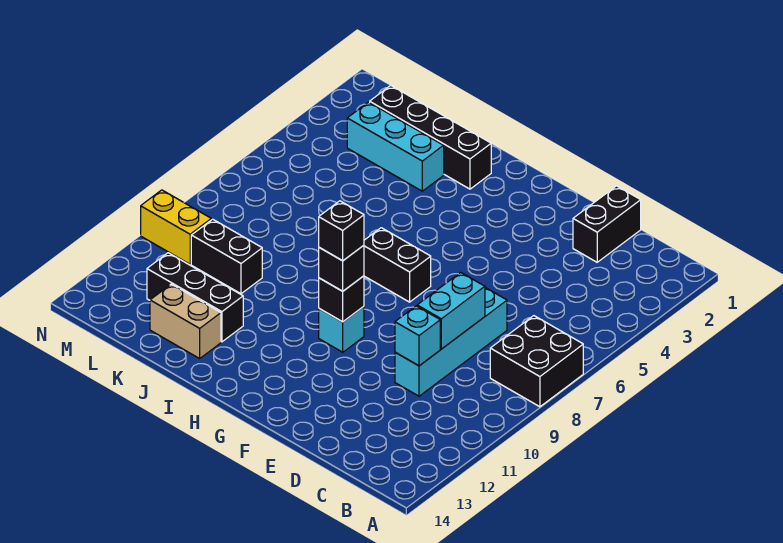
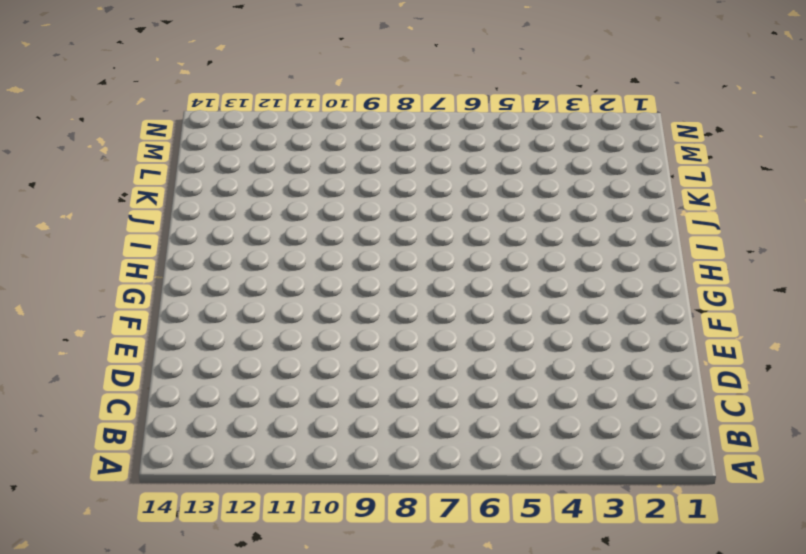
none -> black 2x2 brick [490,316,583,407]
none -> black 1x2 brick [573,186,641,262]
none -> cyan 1x4 brick [395,288,507,396]

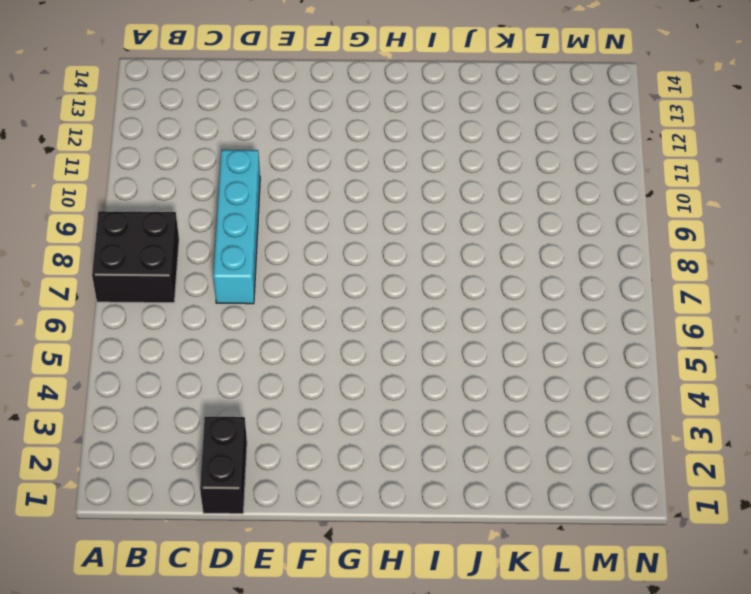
none -> black 1x2 brick [364,228,431,302]
none -> cyan 1x1 brick [319,307,364,352]
none -> black 1x4 brick [370,85,491,189]

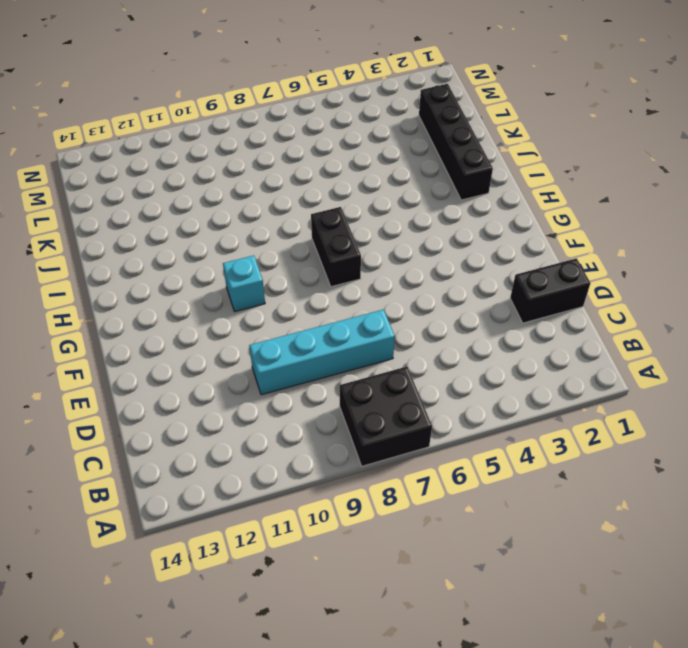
none -> cyan 1x3 brick [347,102,444,191]
none -> black 1x3 brick [147,253,243,342]
none -> tan 1x2 brick [150,284,221,358]

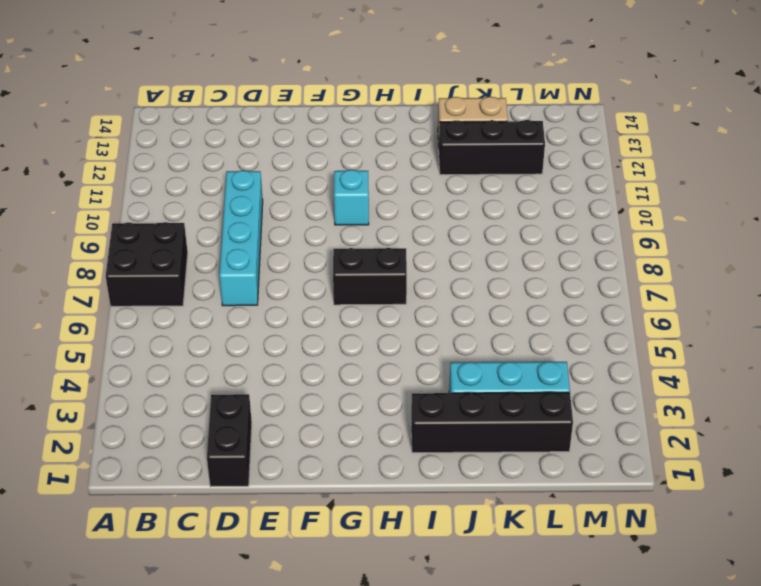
none -> black 1x2 brick [191,219,262,294]
none -> yellow 1x2 brick [141,190,211,264]
none -> cyan 1x2 brick [417,272,485,349]

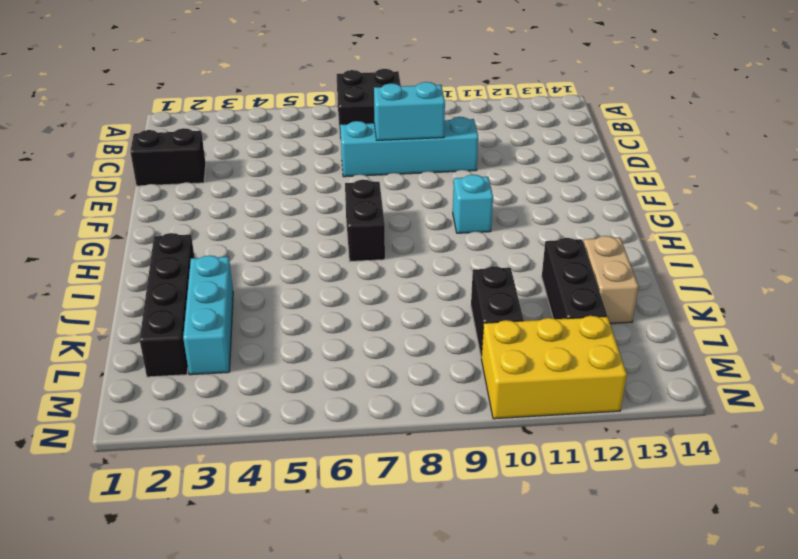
yellow 2x3 brick [481,316,627,419] -> yellow 1x2 brick [141,190,211,264]
none -> cyan 1x1 brick [395,306,440,366]
none -> black 1x1 brick [319,276,364,322]
none -> black 1x1 brick [319,245,364,291]

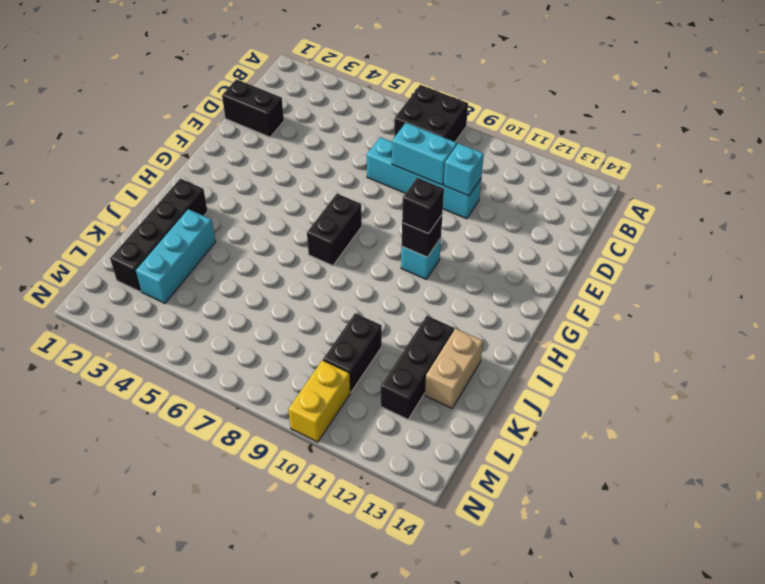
none -> black 1x1 brick [319,201,364,261]

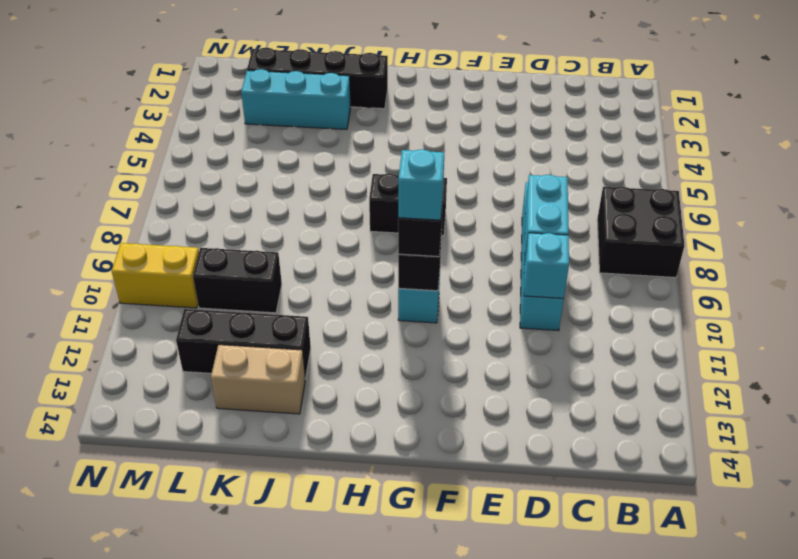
cyan 1x1 brick [398,149,444,220] -> black 1x1 brick [319,201,364,261]
none -> black 1x2 brick [573,186,641,262]

